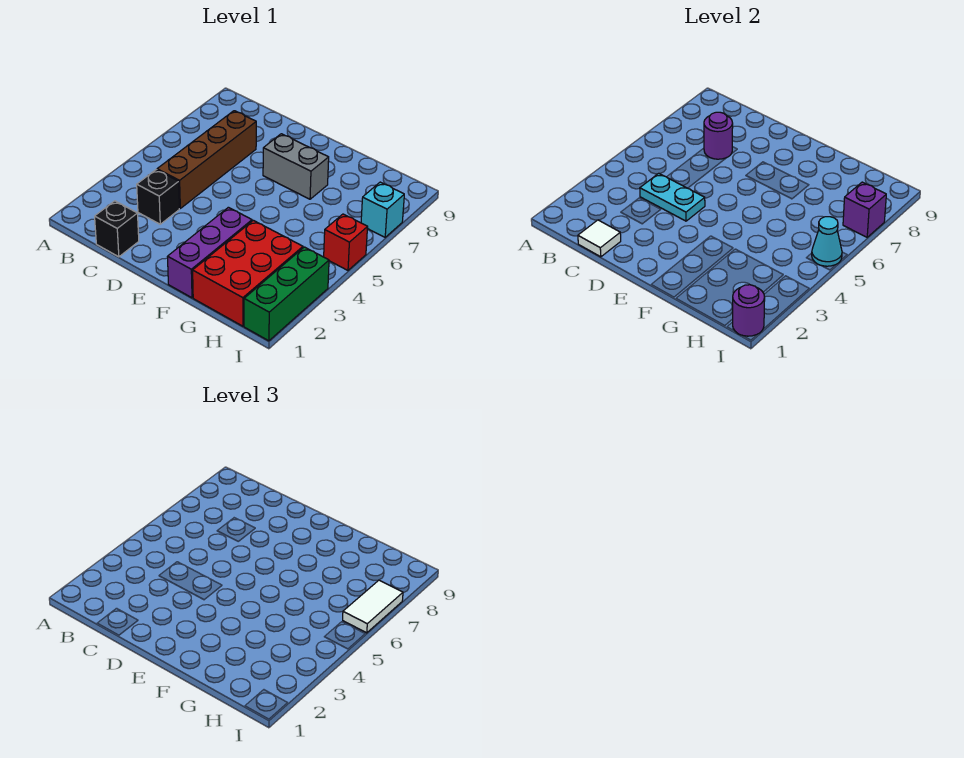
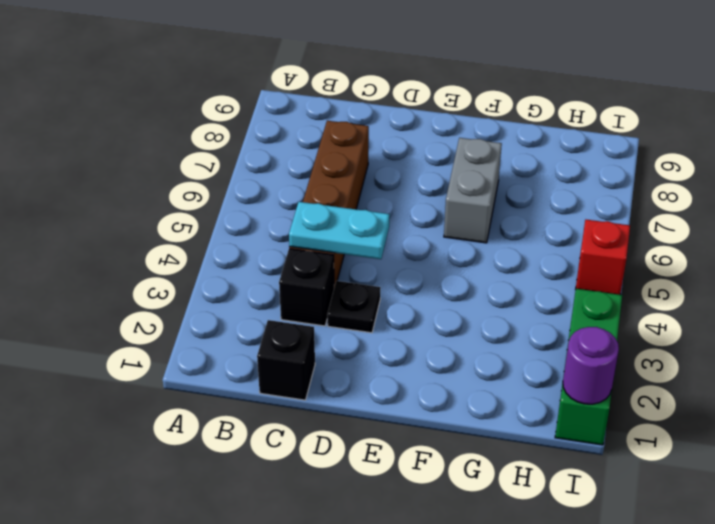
black 1x1 plate [327,281,381,333] -> none
grey 1x2 brick [444,138,502,243] -> grey 1x2 brick turned to [263,134,329,199]
none -> purple 1x3 brick [167,207,252,298]
none -> red 2x3 brick [193,220,303,326]
none -> cyan 1x1 brick [361,182,404,237]

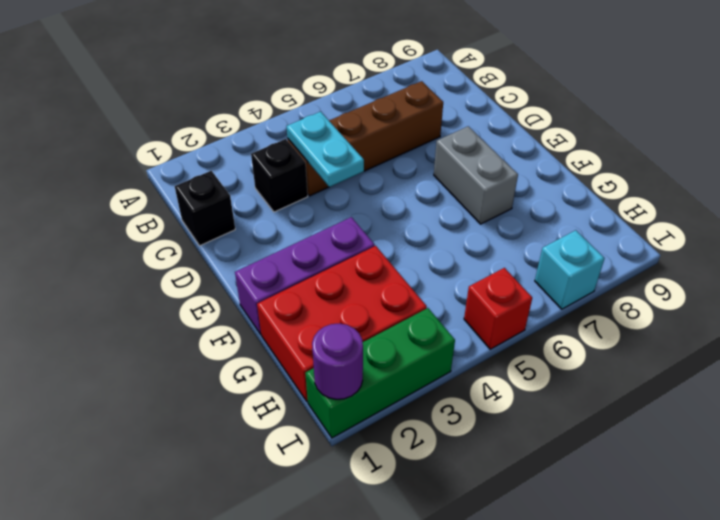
none -> white 1x1 tile [578,220,621,257]
none -> purple 1x1 round brick [704,112,733,159]
none -> cyan 1x1 cone [812,217,842,266]

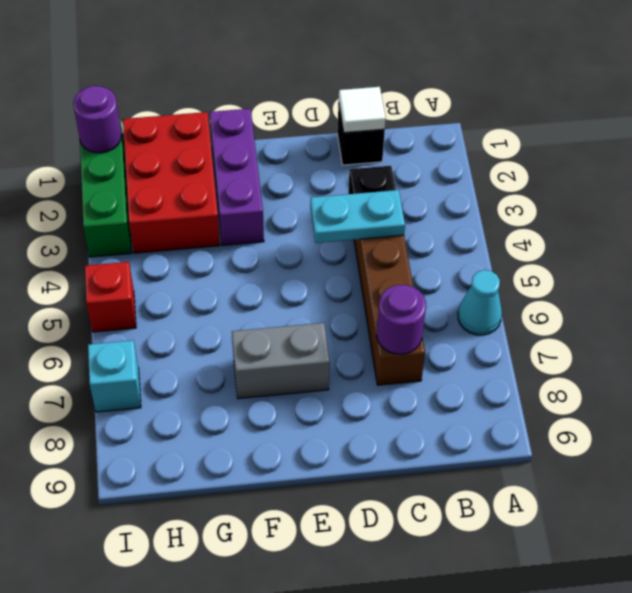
cyan 1x1 cone [458,270,502,335] -> cyan 1x1 cone moved to [812,217,842,266]
none -> purple 1x1 brick [843,182,886,237]
none -> white 1x2 tile [343,580,403,633]

